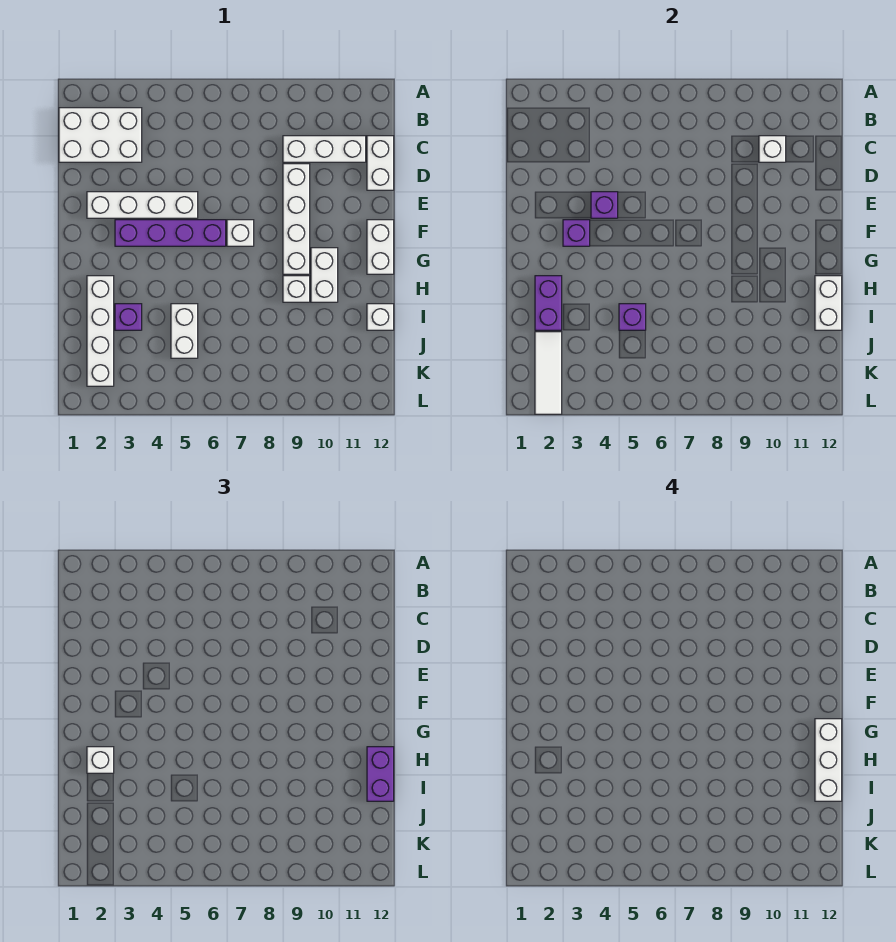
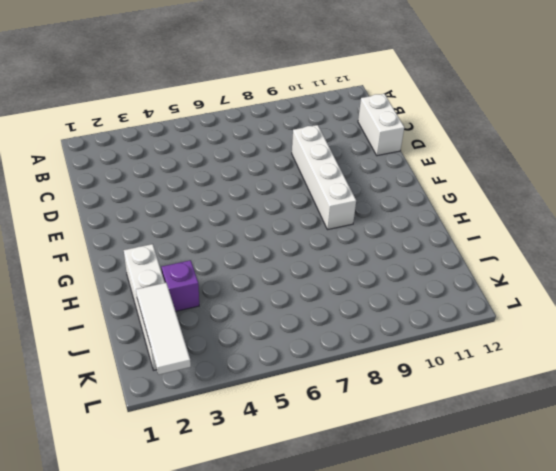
none -> white 2x3 brick [59,108,142,162]
none -> white 1x3 brick [283,136,366,162]
none -> white 1x4 brick [87,192,198,218]

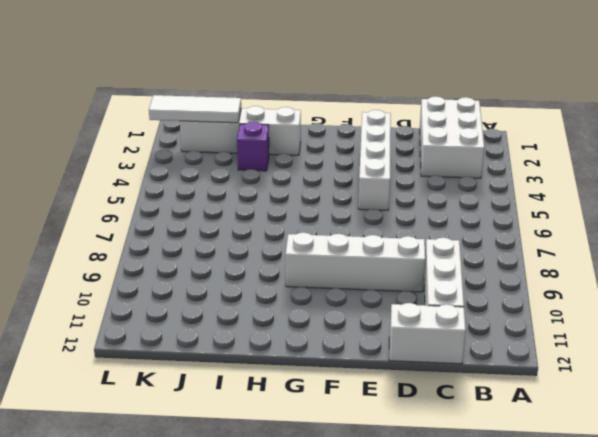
none -> purple 1x4 brick [115,220,226,246]
none -> white 1x1 brick [227,220,254,246]
none -> white 1x2 brick [367,220,394,274]

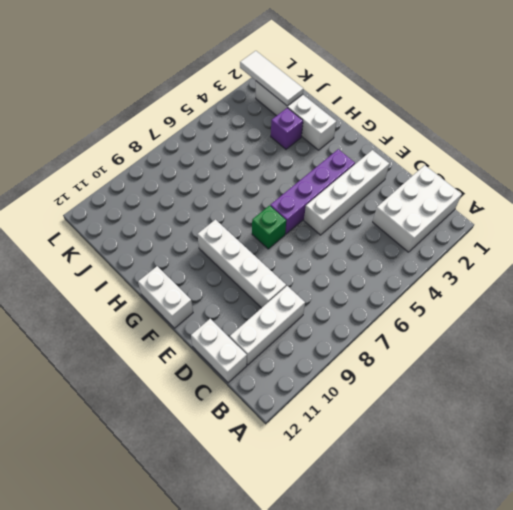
green 1x1 brick [252,206,286,249] -> white 1x1 brick [227,220,254,246]
none -> white 1x2 brick [311,248,338,302]
none -> white 1x1 brick [283,276,310,302]
none -> white 1x2 brick [171,304,198,358]

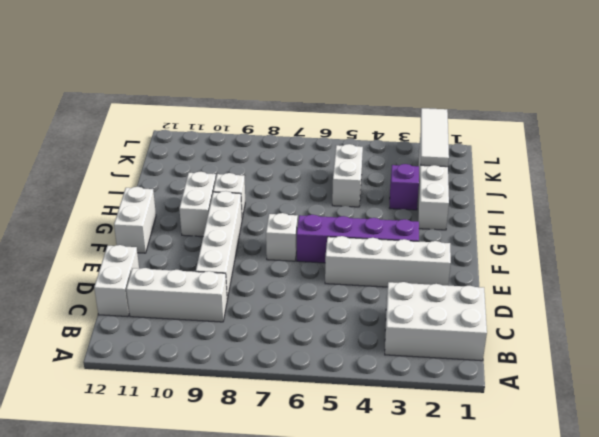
none -> white 1x1 brick [367,304,394,330]
none -> white 1x1 brick [759,136,786,162]
none -> purple 1x1 brick [591,192,618,218]

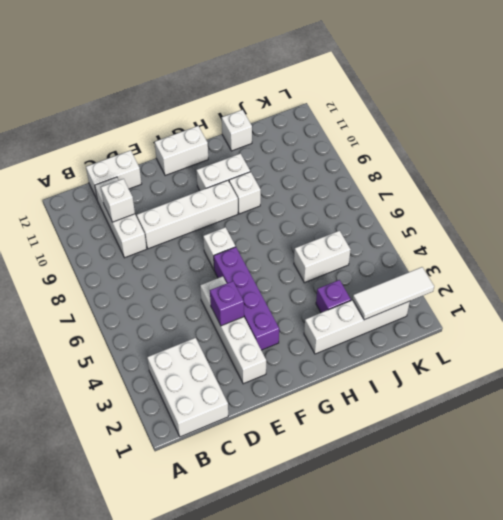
none -> purple 1x1 brick [563,220,590,246]
none -> purple 1x2 brick [535,276,562,330]
none -> white 1x2 brick [815,276,842,330]

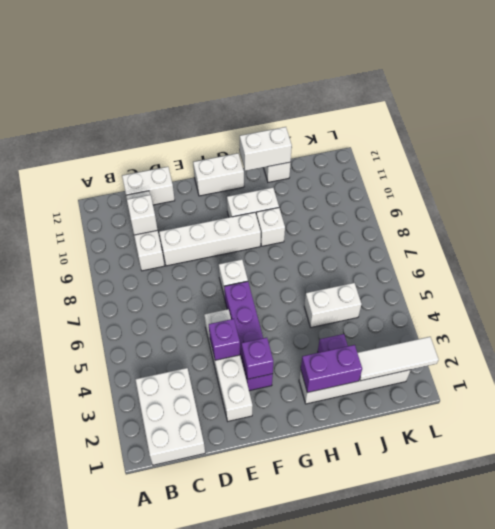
none -> purple 1x1 brick [619,304,646,330]
none -> white 1x1 brick [87,747,114,773]
none -> purple 1x2 brick [367,747,394,801]

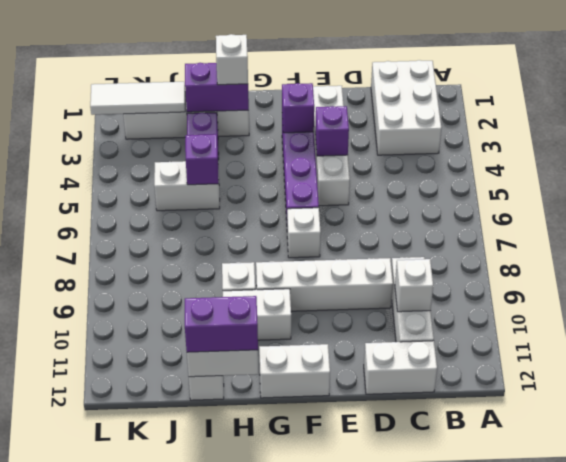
none -> white 1x3 brick [815,719,842,801]

